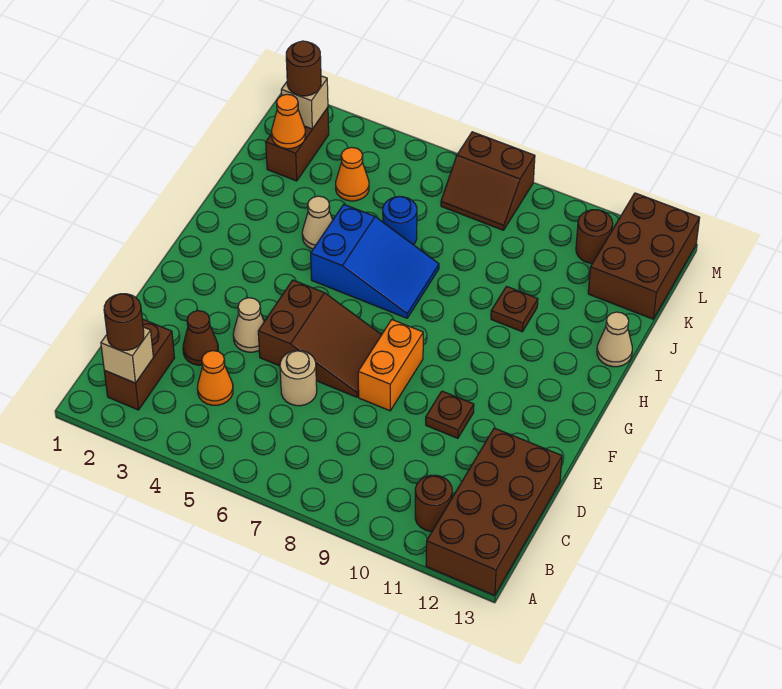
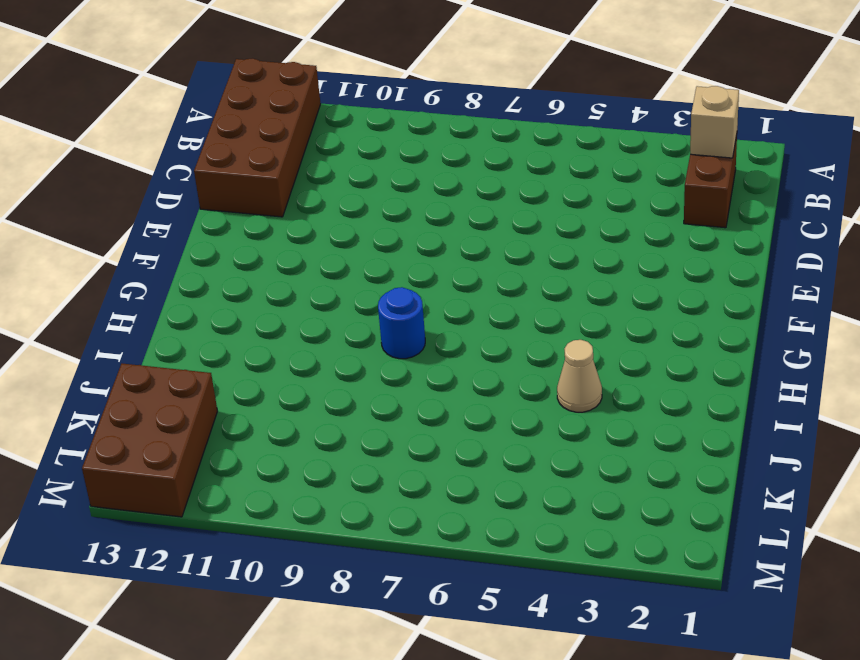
blue 1x1 round brick [378,287,425,359] -> blue 1x1 round brick moved to [383,196,417,245]
none -> brown 1x1 round brick [415,475,452,532]
none -> orange 1x1 cone [197,351,233,405]
none -> brown 1x1 cone [183,311,218,365]

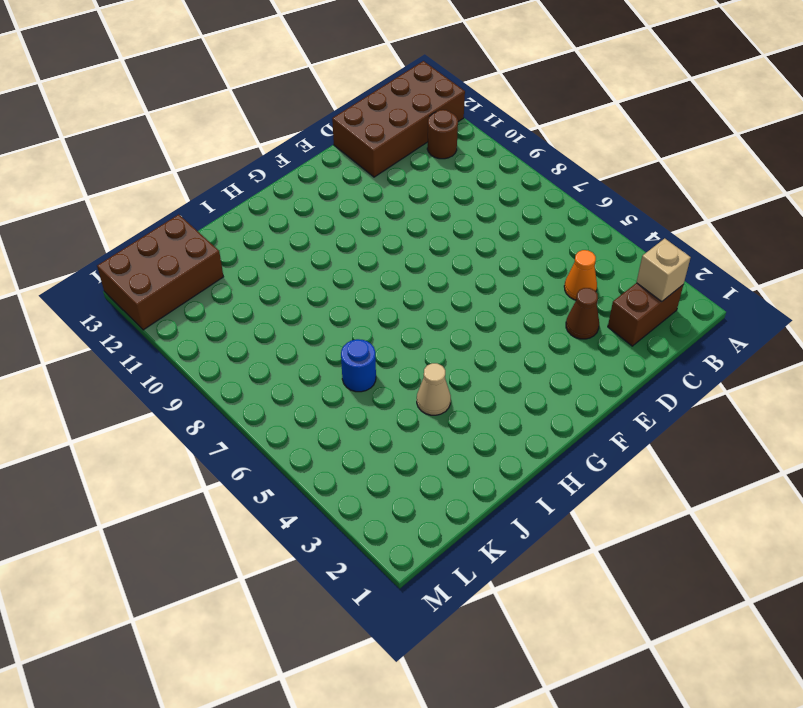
none -> tan 1x1 round brick [280,351,317,406]
none -> tan 1x1 cone [233,298,264,352]
none -> brown 2x3 slope [258,280,381,397]

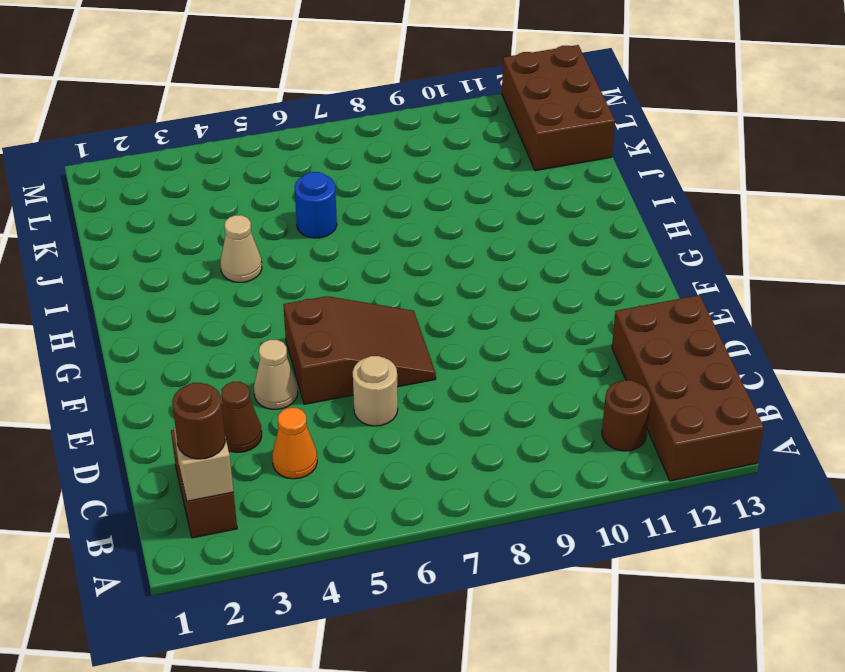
none -> orange 1x2 brick [358,320,423,411]
none -> brown 1x1 plate [426,391,474,438]
none -> blue 2x3 slope [311,204,439,318]

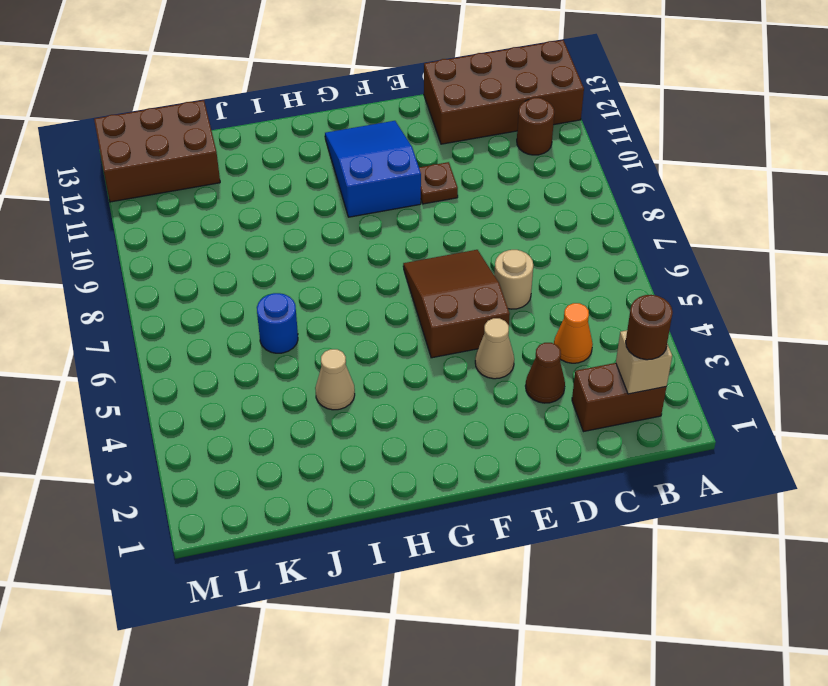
blue 2x3 slope [325,121,421,217] -> blue 2x3 slope moved to [311,204,439,318]
none -> orange 1x2 brick [358,320,423,411]
none -> brown 1x1 plate [491,286,538,332]
none -> tan 1x1 cone [597,312,632,367]

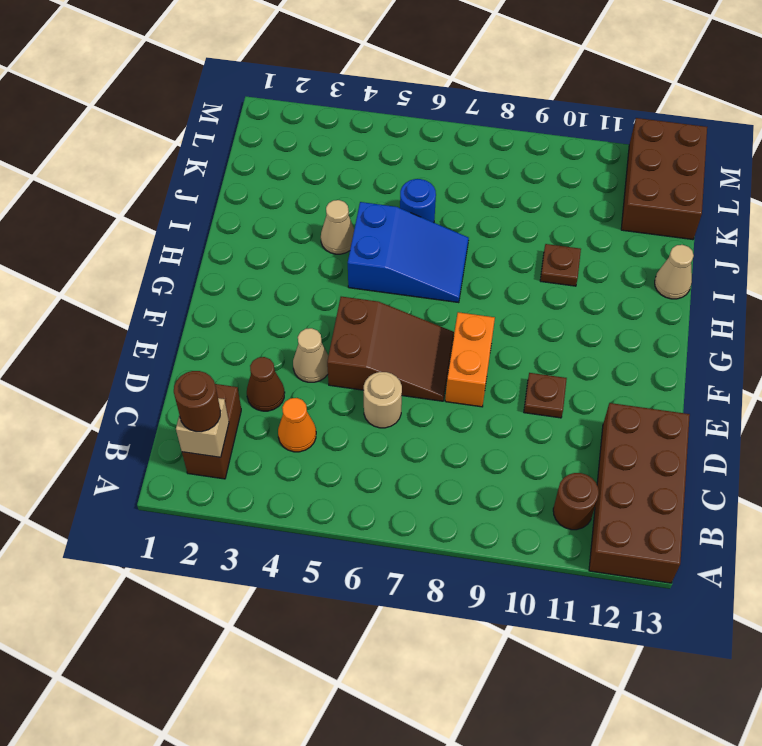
none -> brown 1x2 brick [266,108,329,181]
none -> orange 1x1 cone [336,147,369,201]
none -> brown 2x2 slope [441,132,535,230]

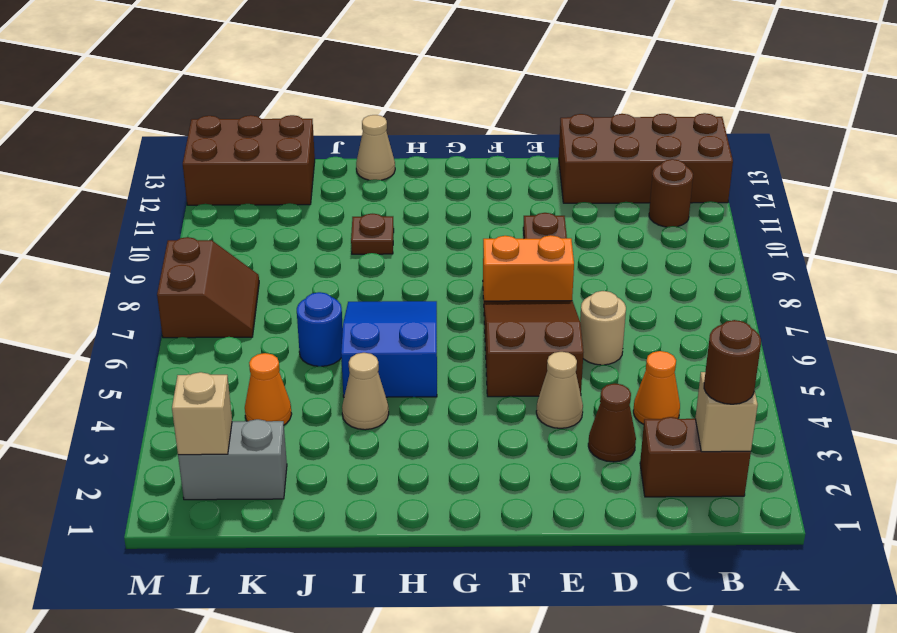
grey 1x2 brick [178,419,287,500] -> brown 1x2 brick [266,108,329,181]
none -> brown 1x1 round brick [576,210,613,263]
none -> orange 1x1 cone [272,94,305,149]
none -> brown 1x1 round brick [286,41,321,96]

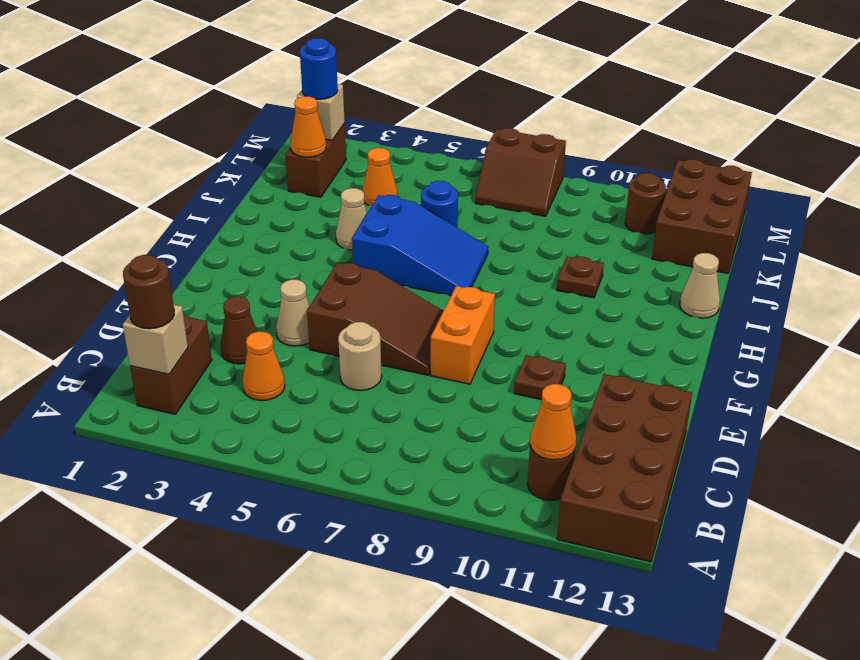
orange 1x1 cone [530,384,576,460] -> none
blue 1x1 round brick [300,38,338,99] -> brown 1x1 round brick [286,41,321,96]

